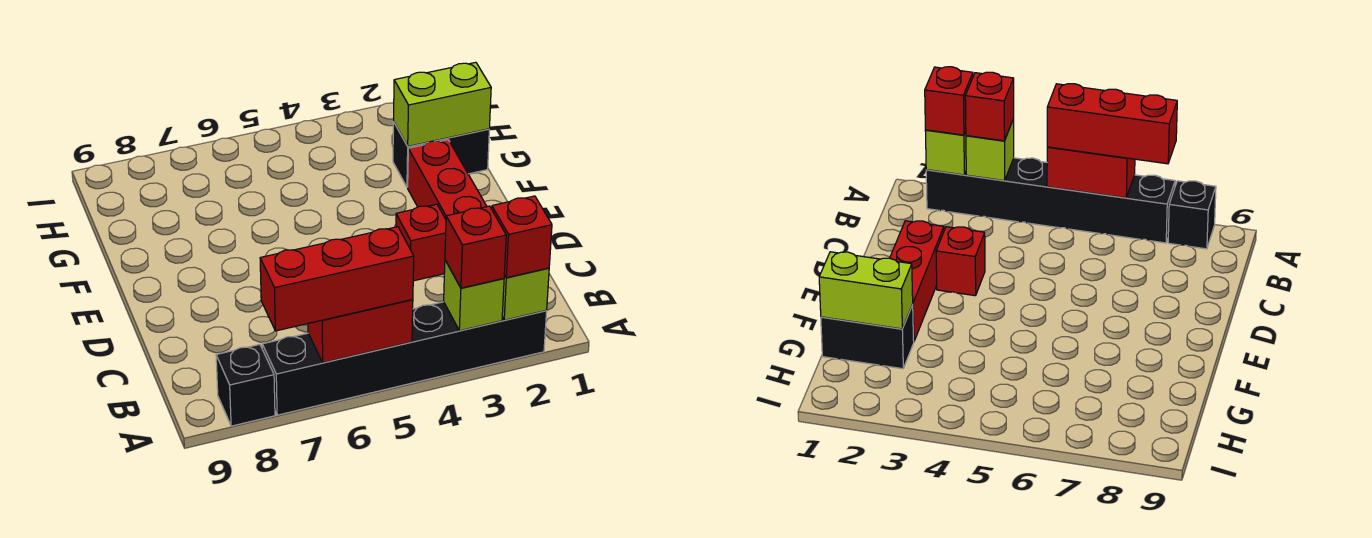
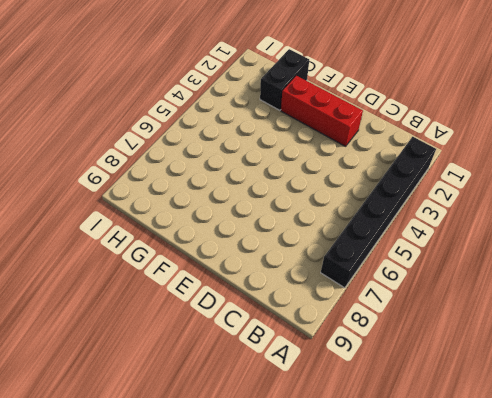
none -> black 1x1 brick [216,345,275,426]
none -> red 1x1 brick [396,204,446,281]
none -> lime 1x1 brick [502,268,549,320]

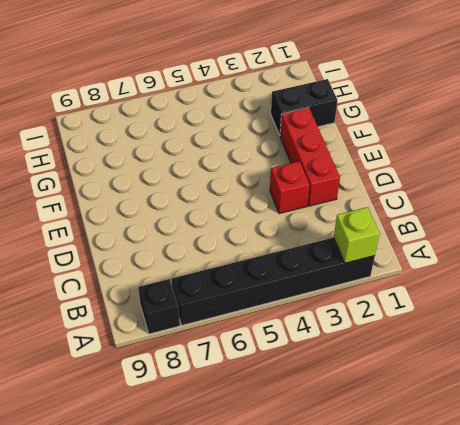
none -> lime 1x1 brick [444,260,504,331]
none -> red 1x2 brick [308,300,413,363]
none -> lime 1x2 brick [394,62,491,146]

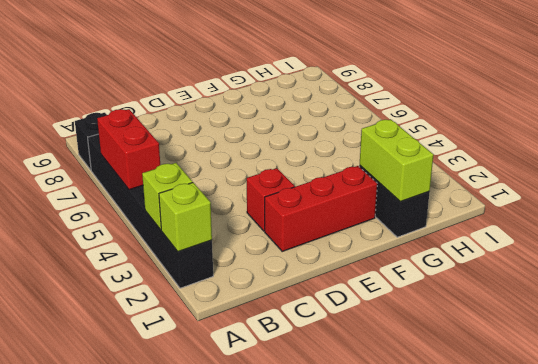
none -> red 1x1 brick [492,196,552,278]
none -> red 1x1 brick [445,206,506,288]
none -> red 1x3 brick [260,227,414,331]

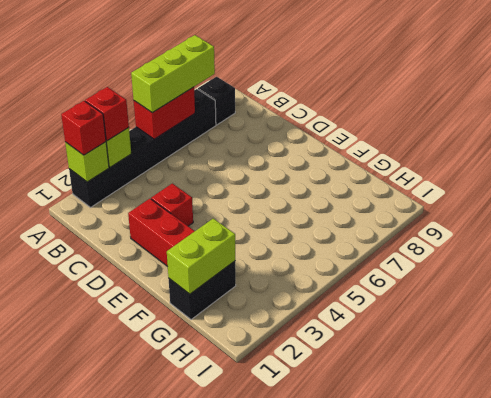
lime 1x3 brick [131,35,215,113] -> red 1x3 brick [260,227,414,331]

